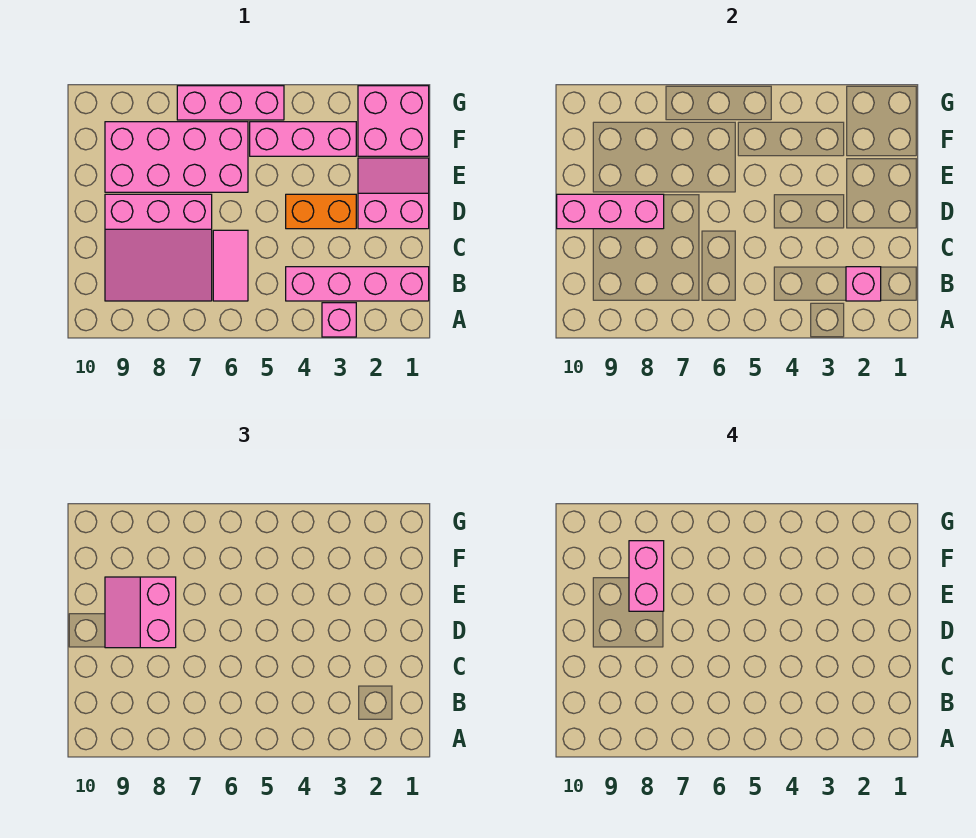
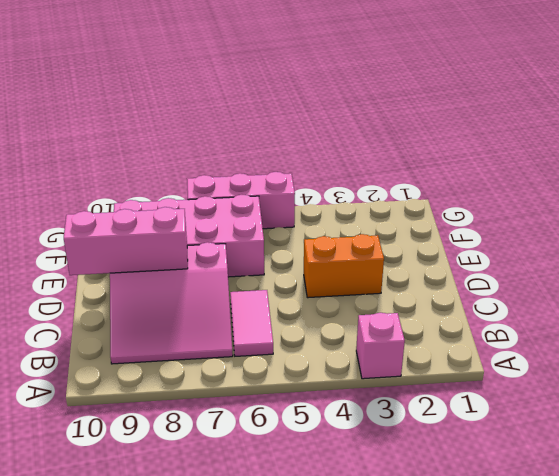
none -> pink 1x4 brick [286,267,429,301]
none -> pink 2x2 slope [358,158,429,229]
none -> pink 2x2 brick [358,86,429,156]

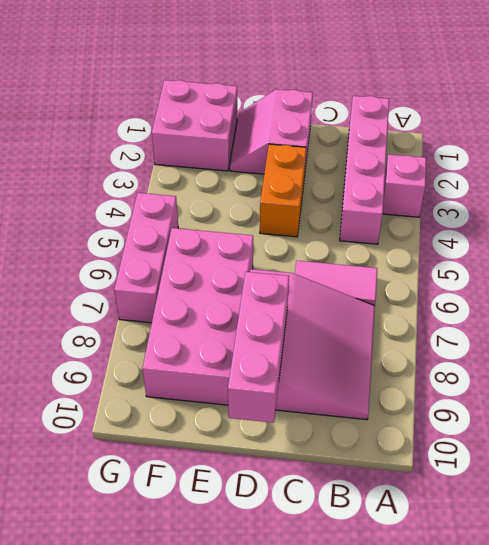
none -> pink 1x3 brick [250,122,356,156]
none -> pink 1x1 brick [846,267,881,301]
none -> pink 2x2 slope [105,577,176,648]

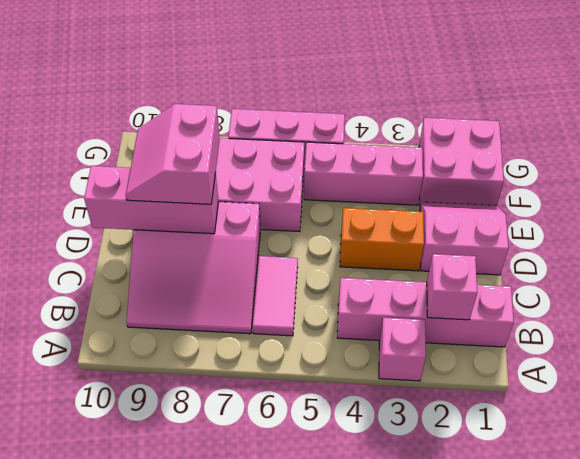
none -> pink 1x2 brick [629,541,664,611]

